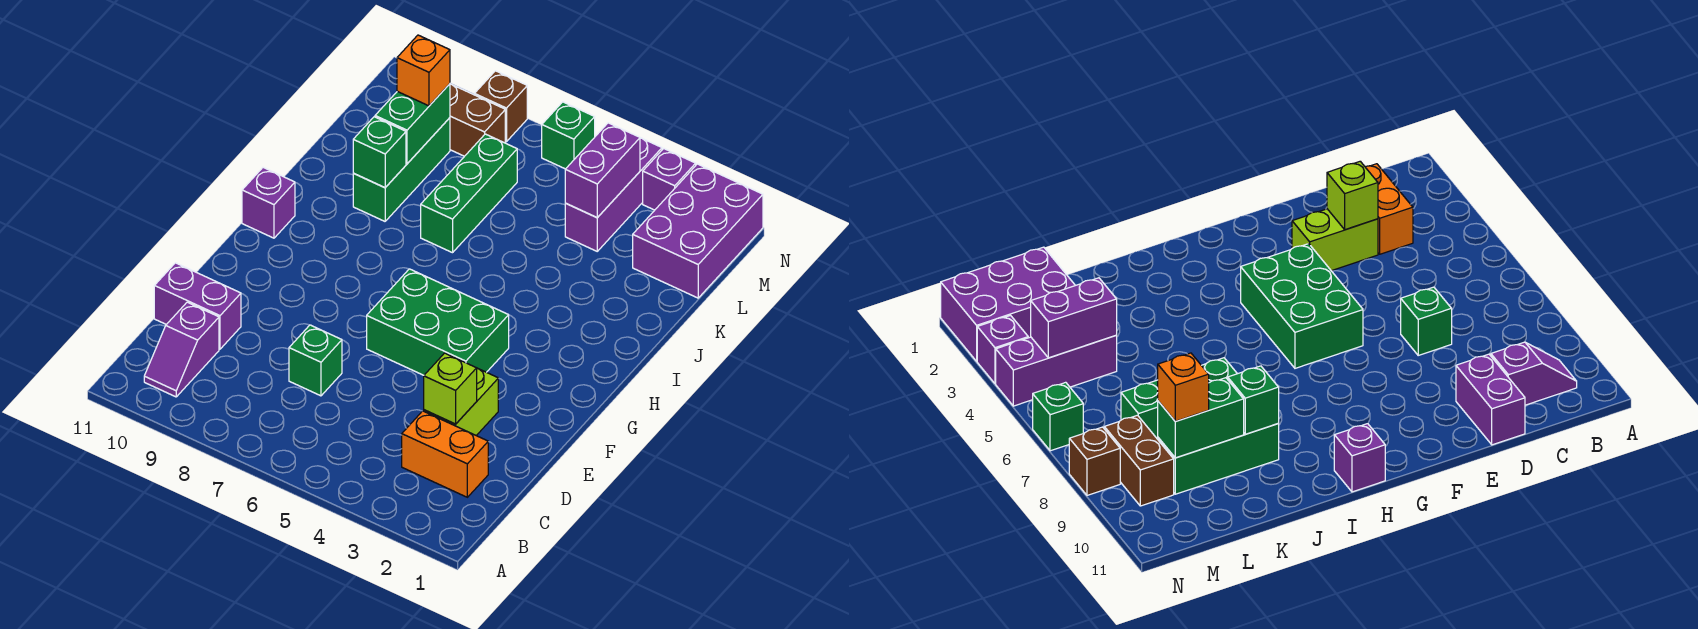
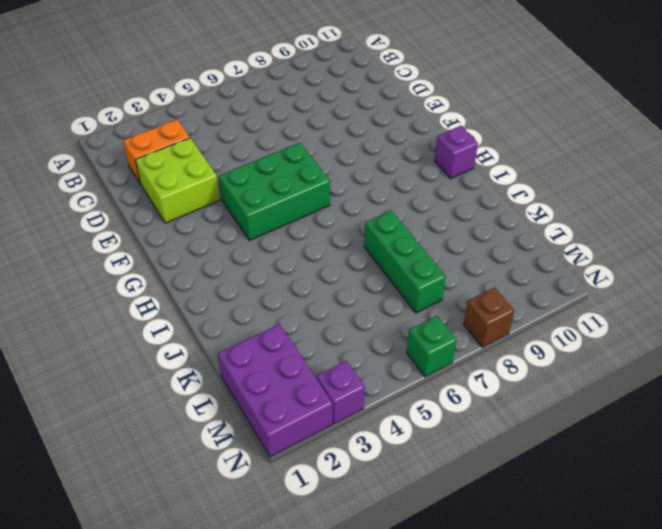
lime 2x2 brick [135,138,220,223] -> lime 1x2 brick [424,368,498,436]
none -> purple 1x2 slope [144,302,219,397]
none -> green 1x1 brick [289,325,342,396]
none -> purple 1x2 brick [154,263,241,349]

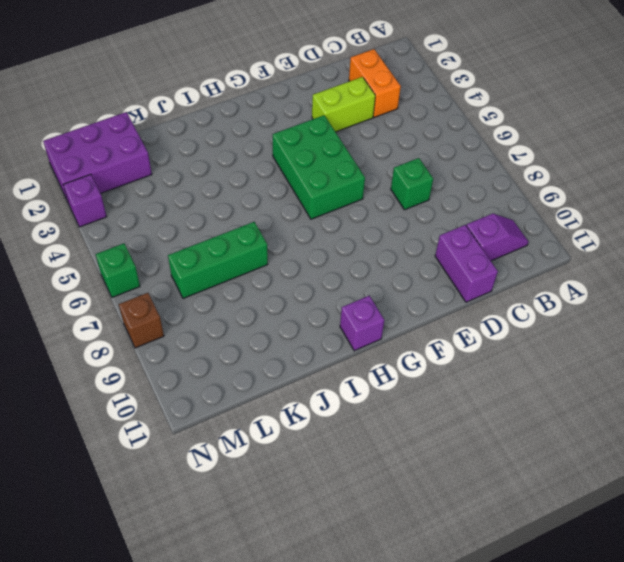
none -> green 1x3 brick [353,118,450,221]
none -> purple 1x3 brick [565,138,662,251]
none -> brown 1x2 brick [450,84,505,156]

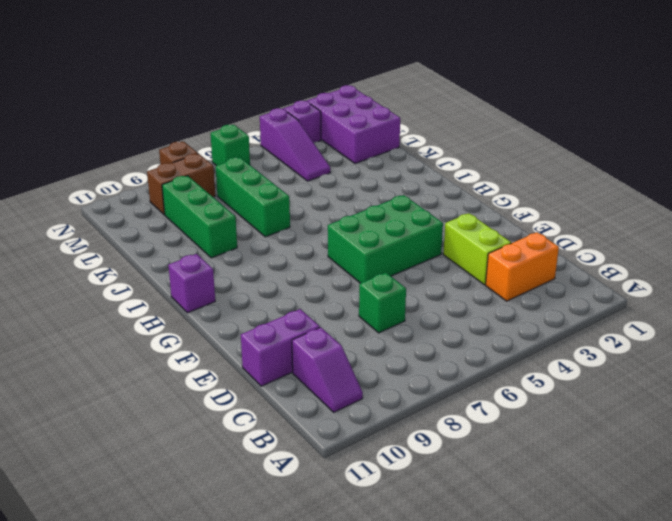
purple 1x3 slope [260,108,330,181] -> purple 1x3 brick [565,138,662,251]
none -> lime 1x1 brick [424,353,477,424]
none -> green 1x1 brick [353,117,406,188]
none -> green 1x2 brick [375,84,450,164]

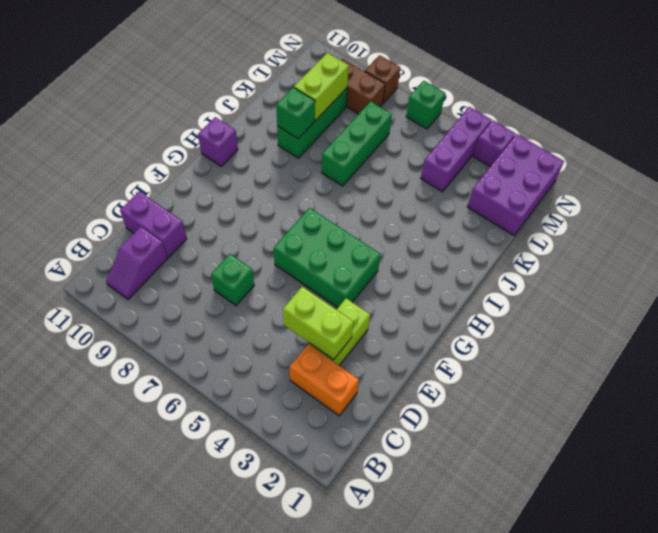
lime 1x2 brick [283,287,354,360] -> lime 1x1 brick [424,353,477,424]
lime 1x2 brick [294,53,349,121] -> green 1x2 brick [375,84,450,164]
none -> purple 1x2 brick [565,123,640,218]
none -> orange 1x1 brick [397,35,450,106]

